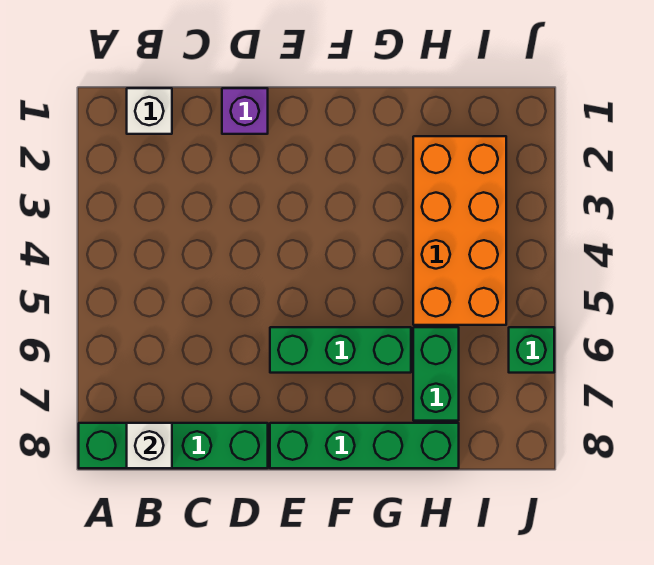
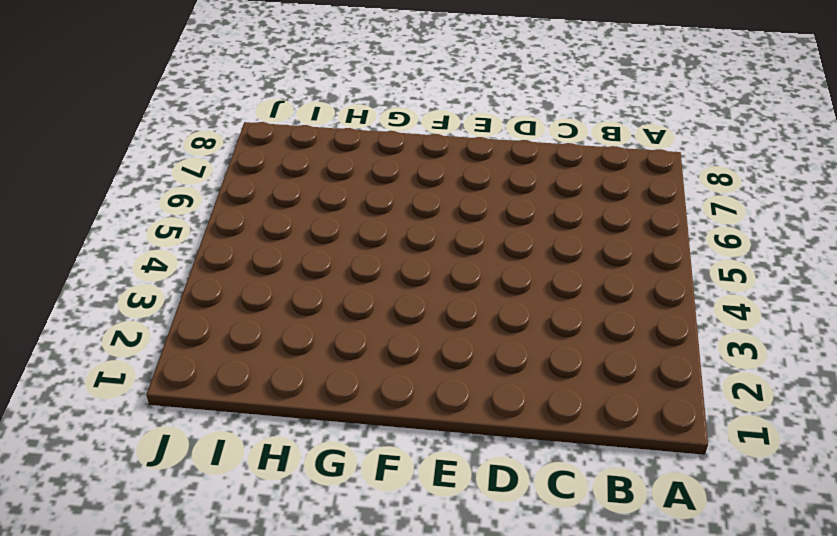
none -> green 1x4 brick [79,423,268,468]
none -> white 1x1 brick [127,88,172,134]

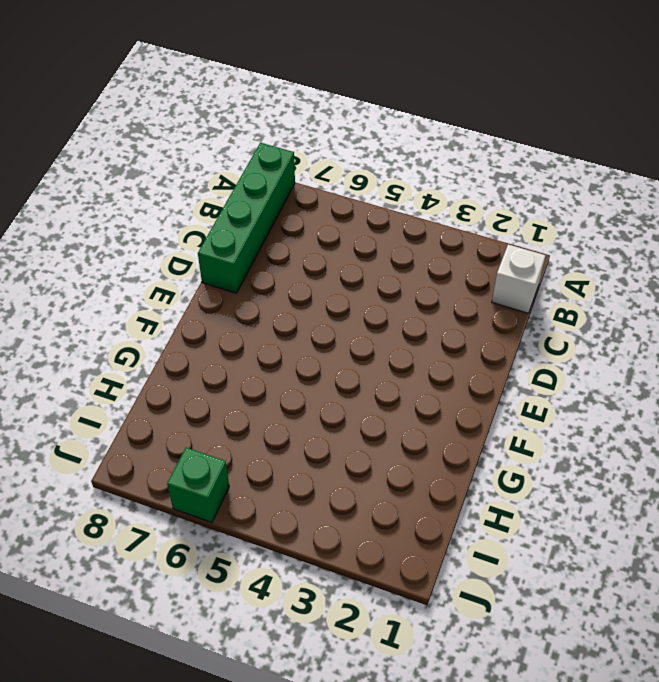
none -> purple 1x1 brick [222,88,268,134]
none -> green 1x3 brick [270,327,411,373]

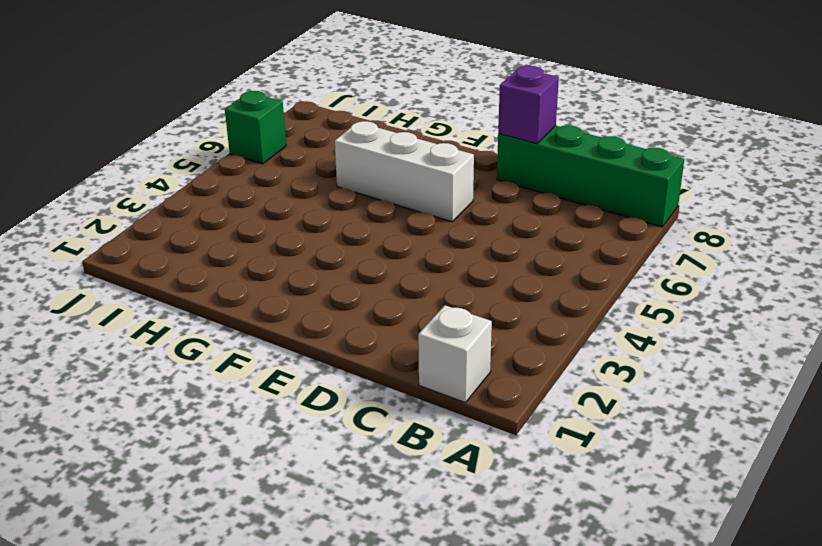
purple 1x1 brick [498,66,559,144] -> purple 1x1 brick moved to [222,88,268,134]
white 1x3 brick [335,121,474,222] -> green 1x3 brick [270,327,411,373]
none -> green 1x4 brick [270,423,459,468]
none -> orange 2x4 brick [413,136,506,325]

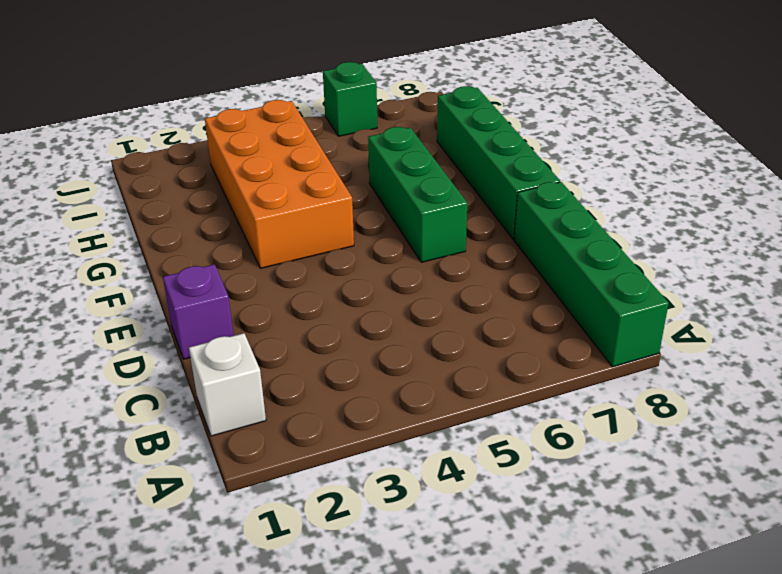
orange 2x4 brick [205,100,354,268] -> orange 2x4 brick turned to [413,136,506,325]
none -> green 1x2 brick [413,327,459,421]
none -> white 1x1 brick [127,423,172,468]

